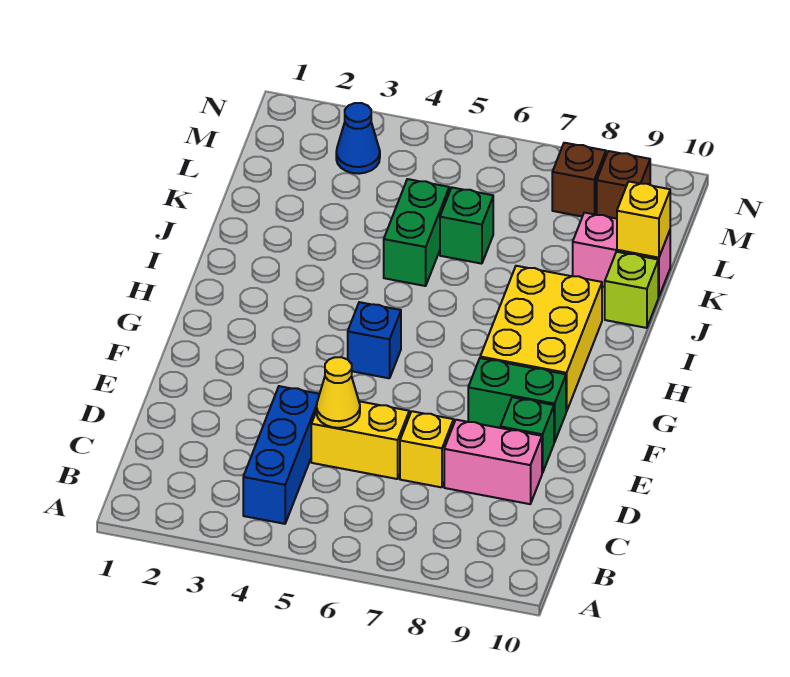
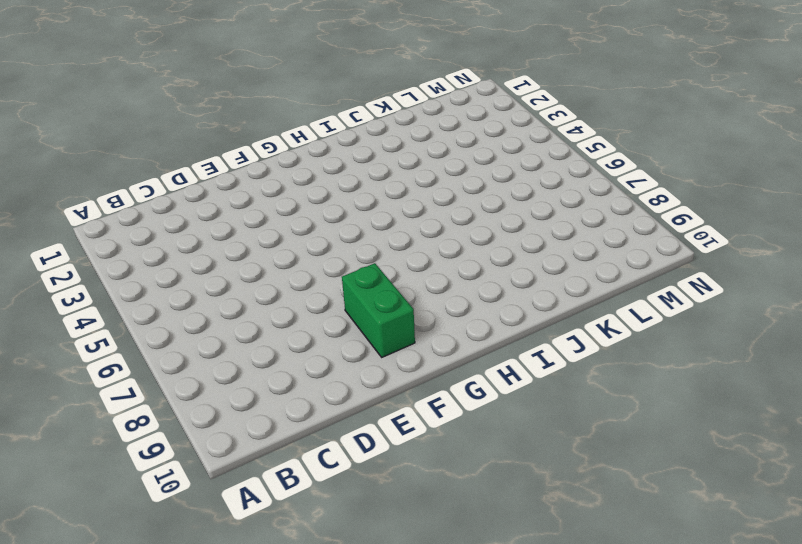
none -> blue 1x3 brick [243,386,319,524]
none -> yellow 1x2 brick [311,401,409,479]
none -> yellow 1x1 brick [400,411,454,487]

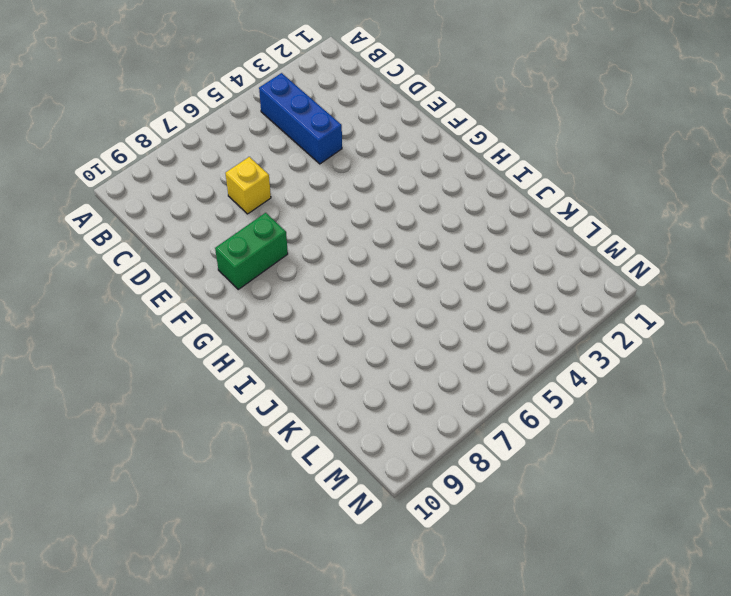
none -> yellow 1x2 brick [311,401,409,479]
none -> pink 1x2 brick [444,420,542,504]
none -> green 1x1 brick [500,397,554,473]

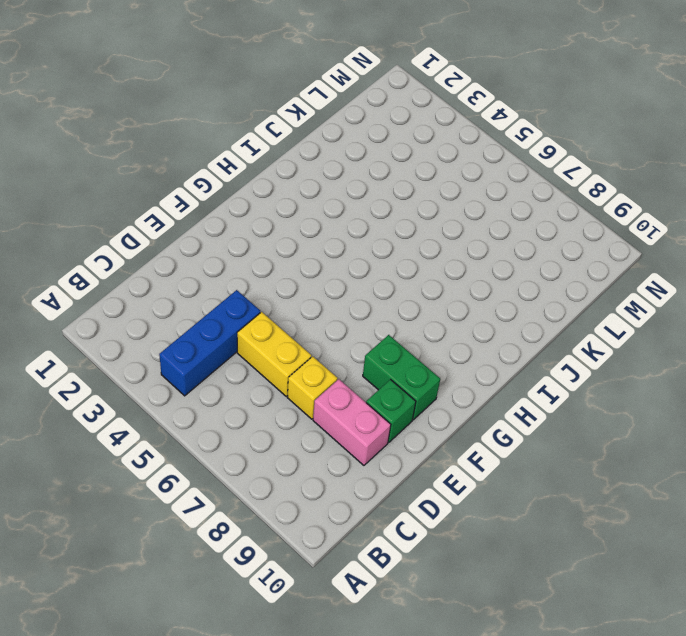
none -> blue 1x1 brick [348,302,401,378]
none -> yellow 2x3 brick [480,266,602,412]
none -> green 1x2 brick [384,179,449,286]

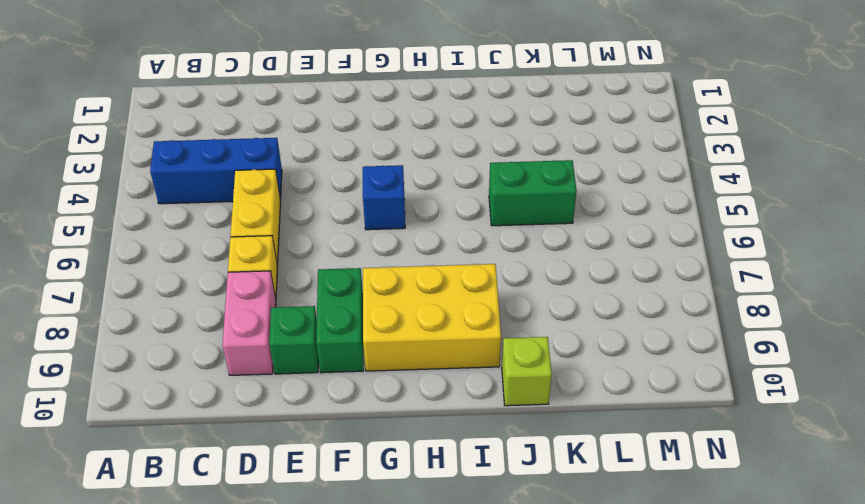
none -> green 1x1 brick [440,188,493,264]
none -> pink 1x2 brick [573,213,670,297]
none -> blue 1x1 cone [336,103,380,174]

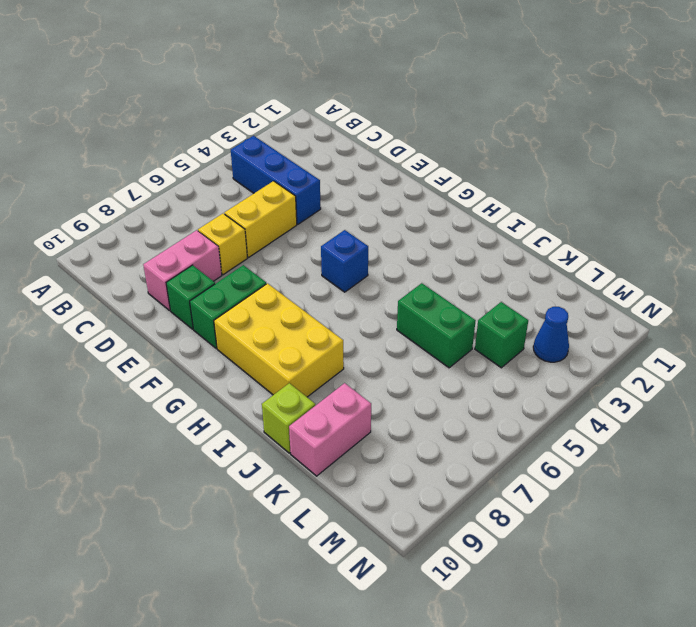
green 1x1 brick [475,302,528,368] -> green 1x1 brick moved to [440,188,493,264]
none -> brown 1x1 brick [552,143,606,216]
none -> brown 1x1 brick [596,151,650,219]
none -> yellow 1x1 cone [316,357,360,428]

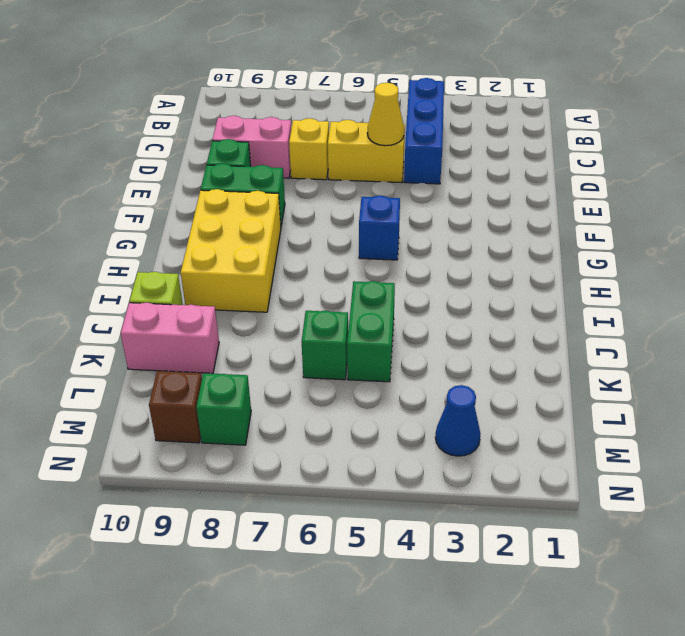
green 1x1 brick [196,373,251,445] -> brown 1x1 brick [552,143,606,216]
none -> yellow 1x1 brick [617,181,670,258]

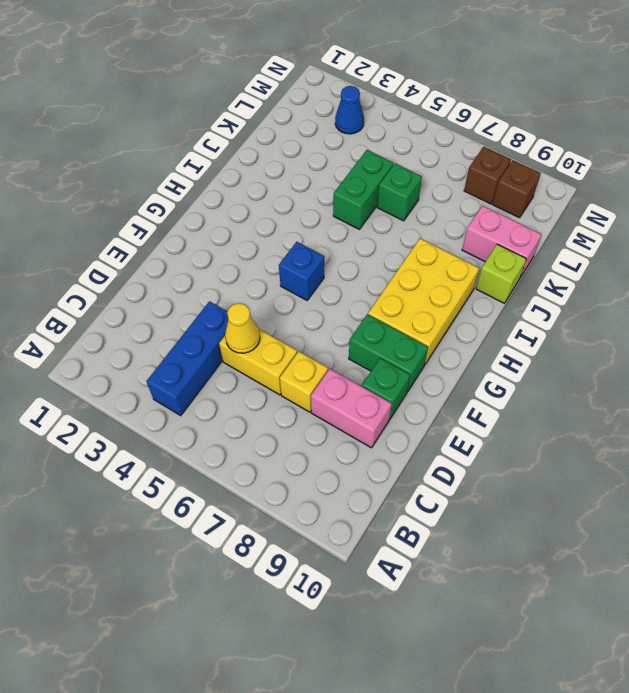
none -> yellow 1x1 brick [617,181,670,258]

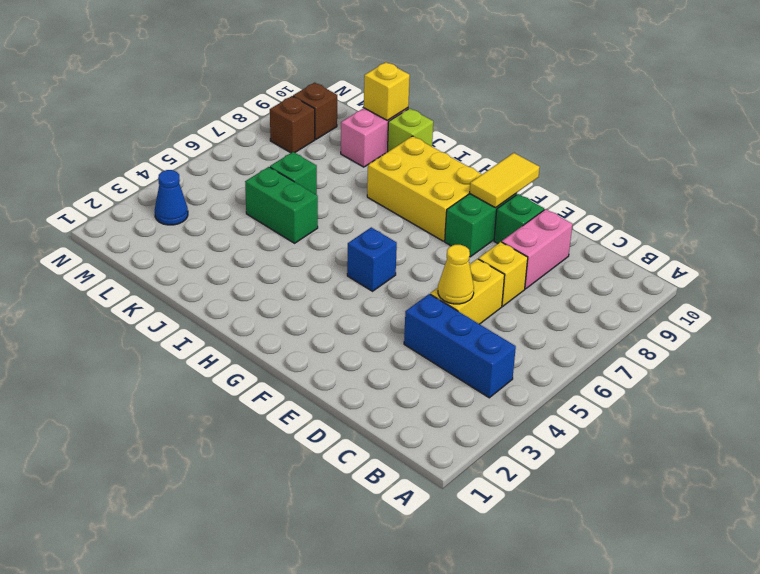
yellow 1x2 tile [470,153,540,208] -> none

